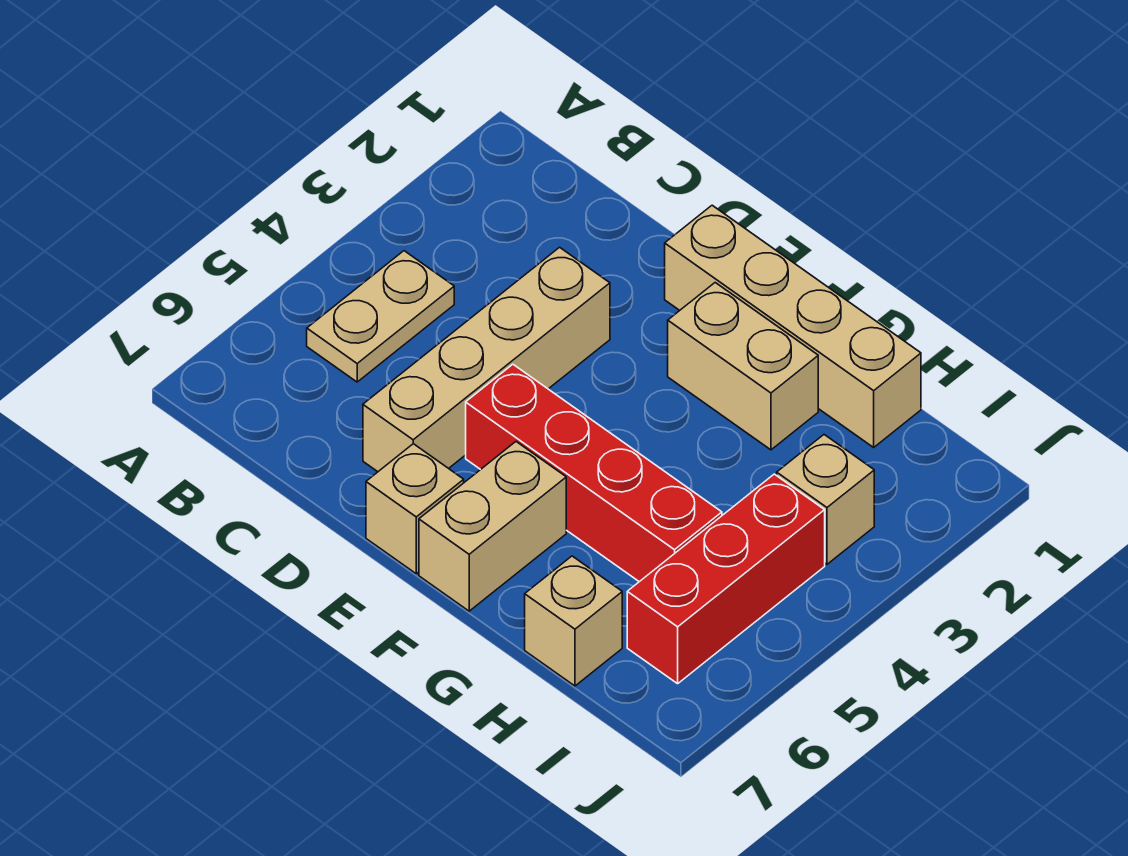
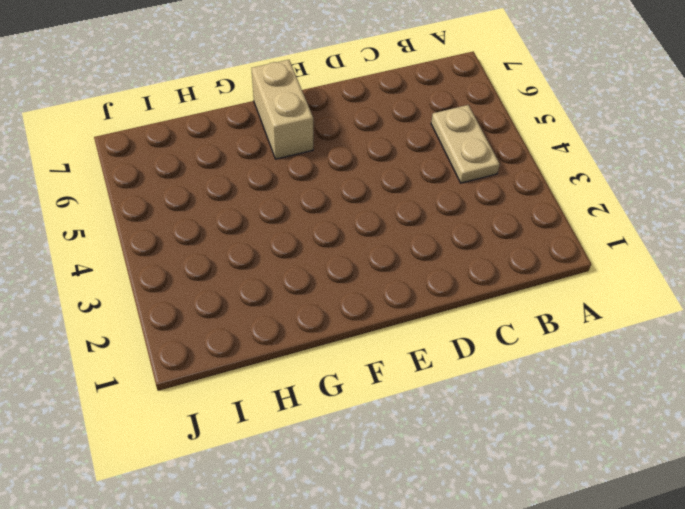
none -> tan 1x4 brick [363,247,610,472]
none -> tan 1x4 brick [665,205,921,447]

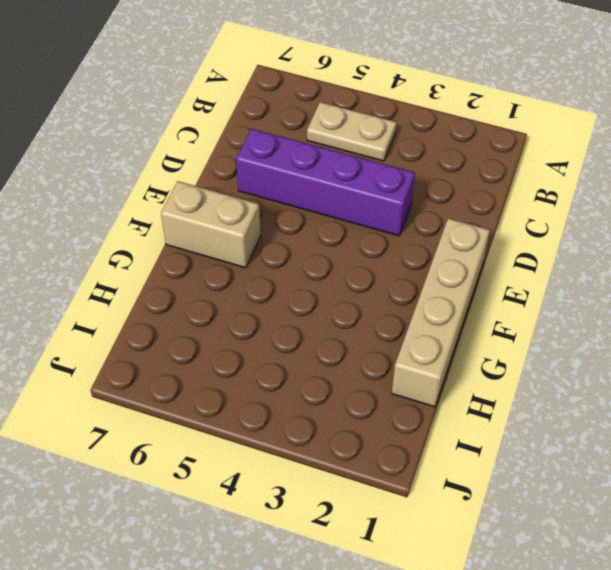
purple 1x4 brick [236,129,415,236] -> tan 1x4 brick [363,247,610,472]
none -> red 1x4 brick [466,364,722,582]
none -> tan 1x1 brick [366,444,464,574]

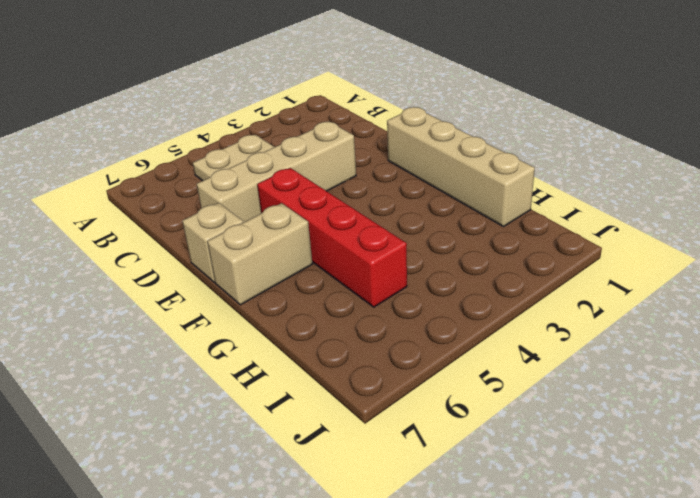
none -> tan 1x2 brick [668,283,818,450]
none -> tan 1x1 brick [525,556,622,686]

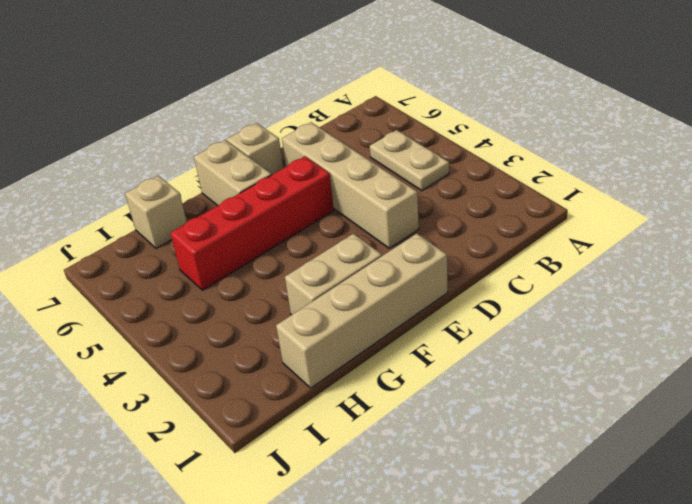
none -> tan 1x1 brick [777,435,874,564]
none -> red 1x3 brick [627,474,825,684]

